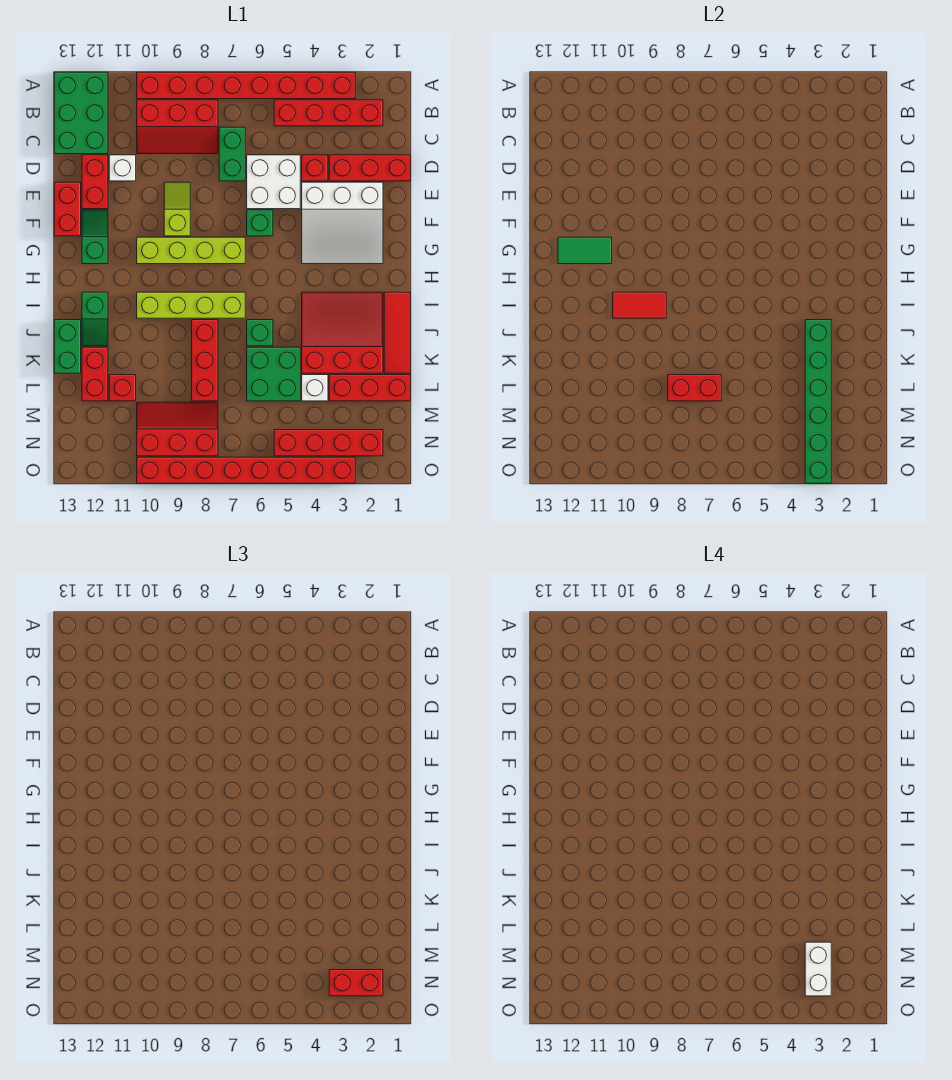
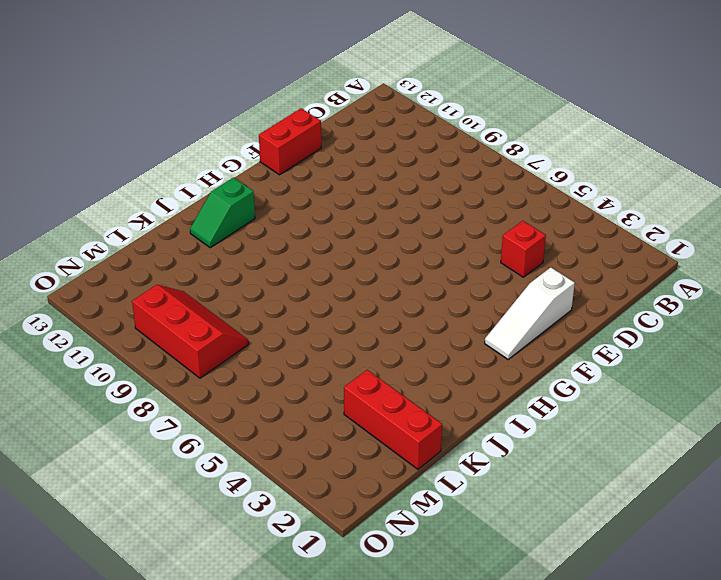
white 1x3 slope [485,267,575,359] -> white 3x3 slope [302,182,383,264]
none -> red 1x8 brick [137,72,355,99]
none -> green 2x3 brick [54,72,108,154]
none -> red 1x4 brick [274,100,383,126]
none -> red 2x3 slope [137,100,218,154]

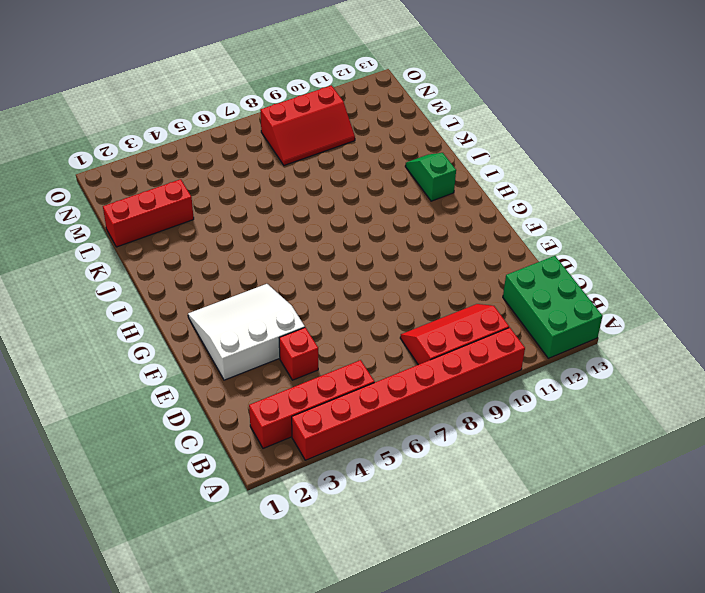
none -> green 1x2 brick [219,127,245,181]
none -> red 1x3 brick [329,155,410,181]
none -> white 2x2 brick [247,155,300,209]
none -> white 1x1 brick [109,155,136,181]

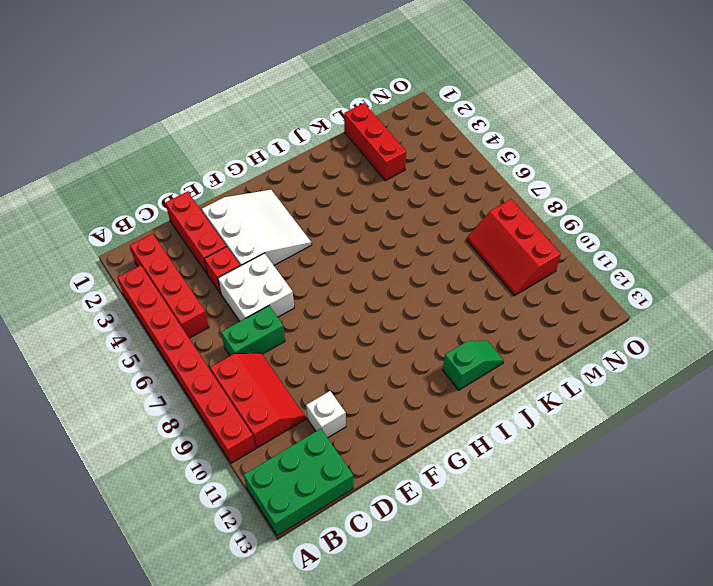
none -> red 1x2 brick [82,155,108,209]
none -> lime 1x2 slope [164,182,190,236]
none -> red 1x2 brick [54,182,81,236]
none -> green 1x1 brick [247,210,273,236]

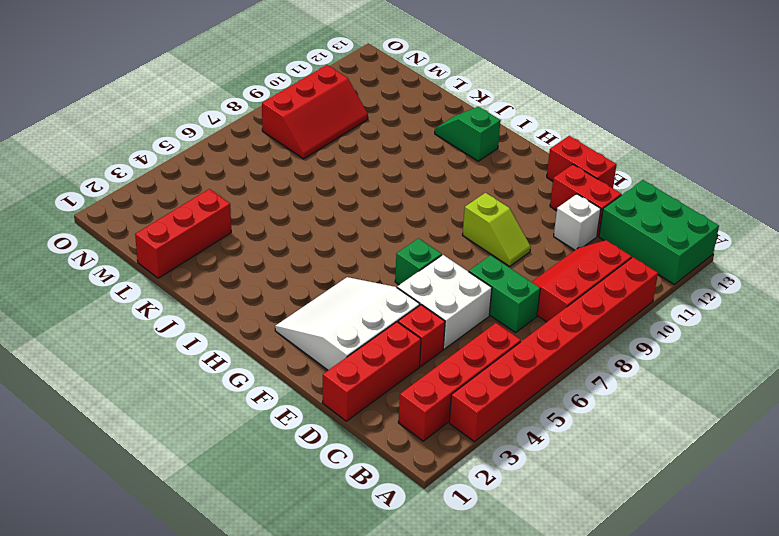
none -> green 1x2 slope [82,210,108,264]
none -> lime 1x4 brick [137,237,245,264]
none -> red 1x3 tile [384,292,410,373]
none -> red 3x3 slope [302,292,383,373]

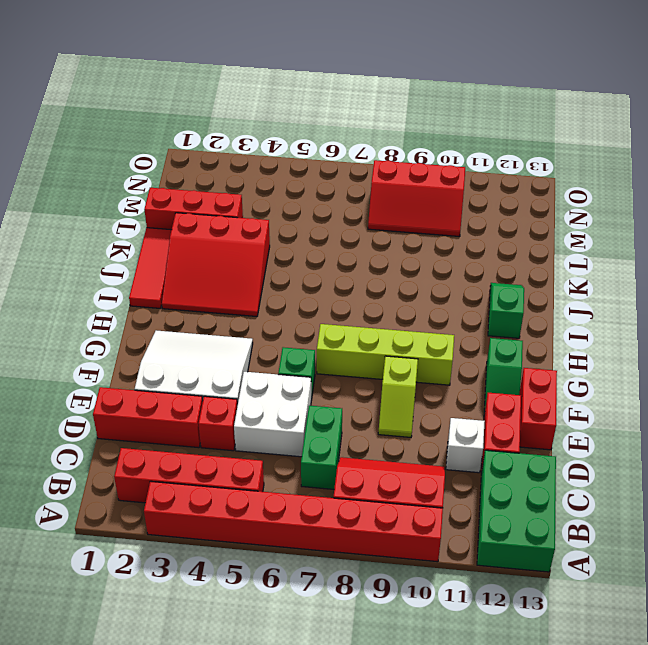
none -> lime 1x4 brick [137,292,245,318]
none -> green 1x1 brick [247,320,273,346]
none -> red 1x3 brick [192,320,218,401]
none -> green 1x2 brick [54,320,81,373]

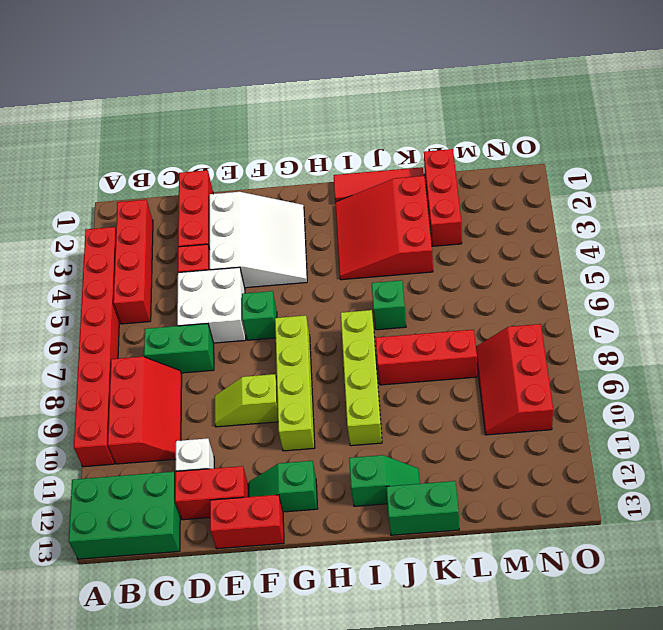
none -> green 2x2 brick [247,347,300,401]
none -> red 1x2 brick [82,347,108,401]
none -> white 1x1 brick [302,375,328,401]
none -> red 1x1 brick [109,375,136,401]

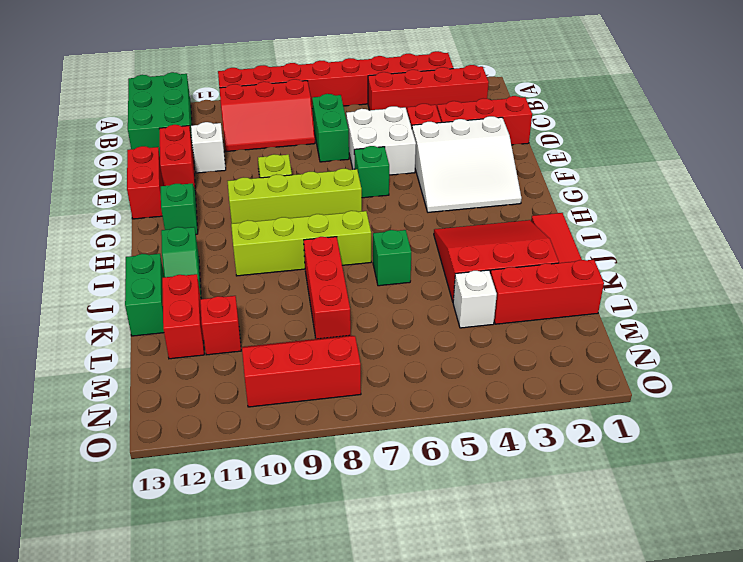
none -> green 2x2 brick [247,347,300,401]
none -> red 1x4 brick [274,430,383,456]
none -> red 1x8 brick [137,457,355,483]
none -> green 1x2 tile [558,237,612,264]

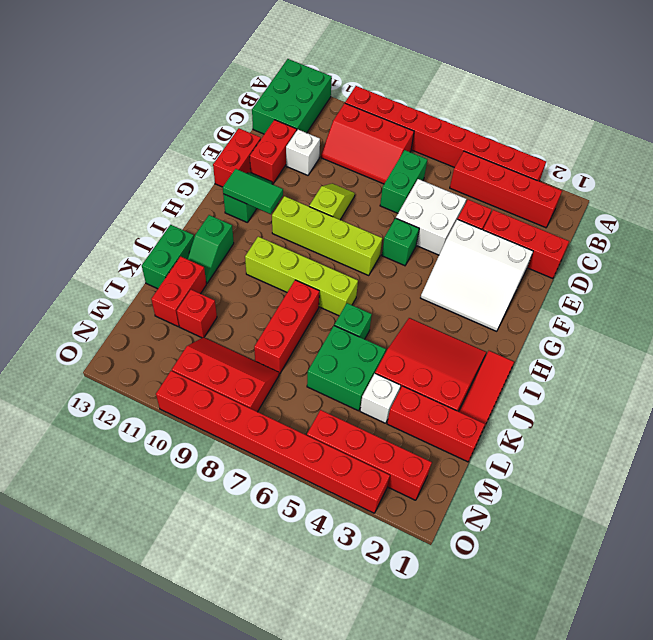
none -> red 1x2 tile [613,292,666,318]
none -> green 1x6 brick [805,320,831,483]
none -> red 1x2 brick [668,375,721,401]
none -> red 1x2 brick [329,970,383,996]

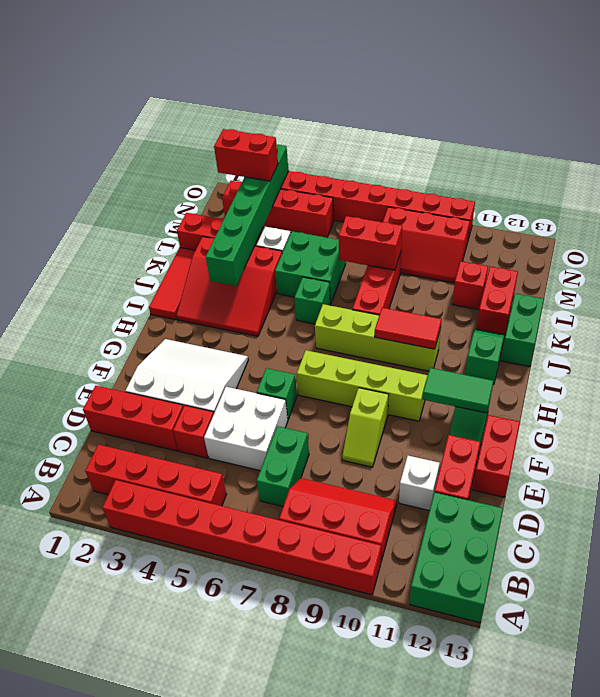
none -> white 1x2 brick [805,942,831,996]

